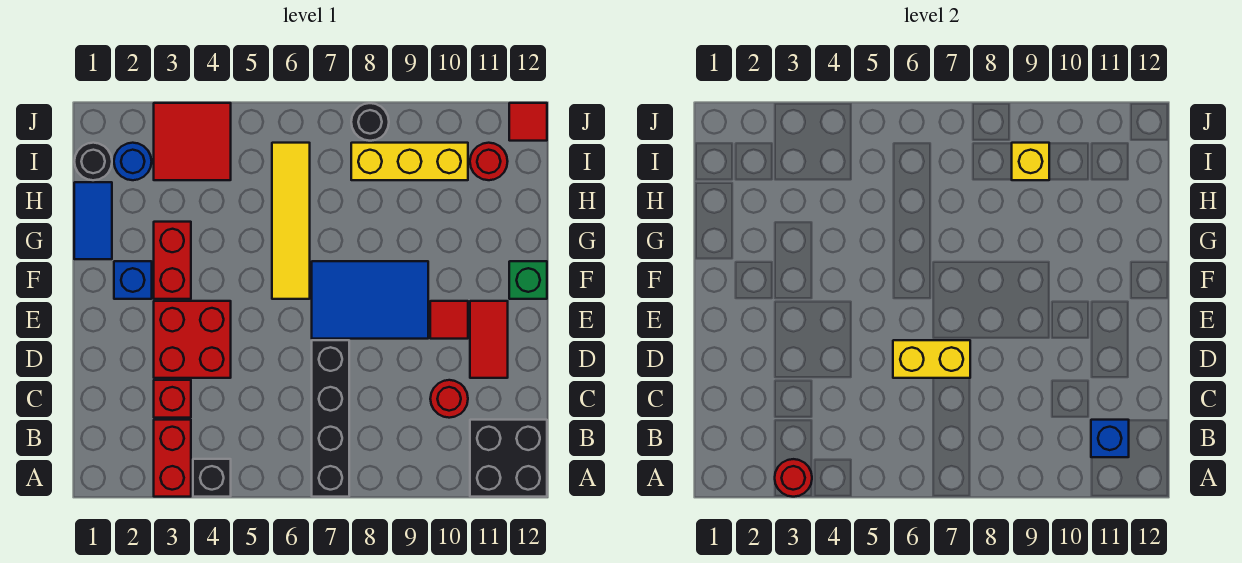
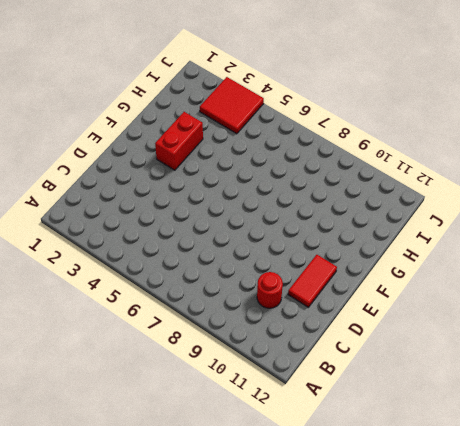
none -> red 1x2 brick [154,420,191,497]
none -> black 1x1 brick [193,459,231,497]
none -> black 1x4 brick [312,340,349,497]

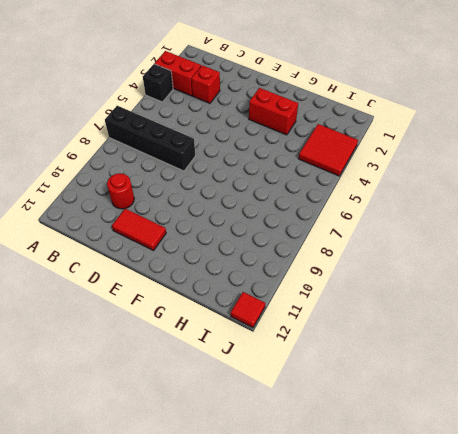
none -> black 2x2 brick [470,420,547,497]
none -> red 2x2 brick [154,301,231,378]
none -> blue 2x3 tile [312,261,428,339]

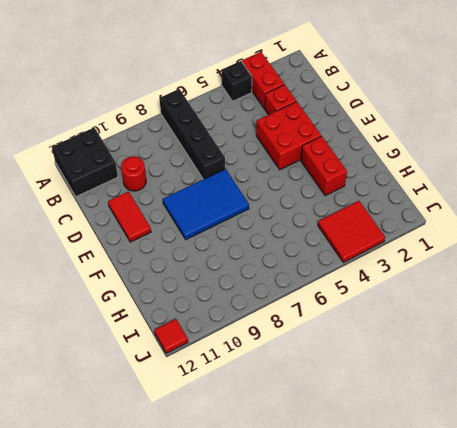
none -> red 1x1 tile [430,301,468,339]
none -> blue 1x1 brick [114,261,152,299]
none -> yellow 1x4 tile [272,143,310,299]

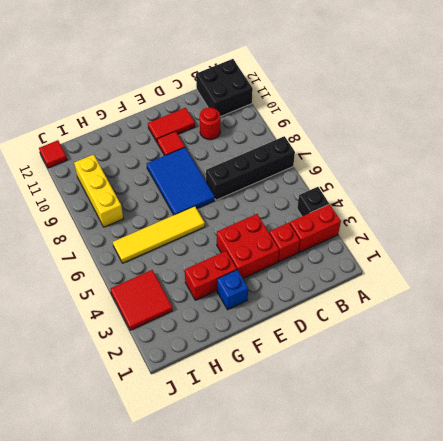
none -> green 1x1 brick [509,261,547,299]
none -> blue 1x2 tile [74,182,112,259]
none -> black 1x1 round brick [74,143,112,180]

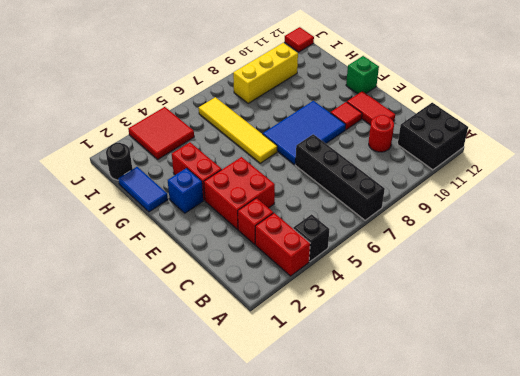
none -> blue 1x1 round brick [114,143,152,180]
none -> red 1x1 round brick [470,143,508,180]
none -> black 1x1 round brick [351,103,389,141]

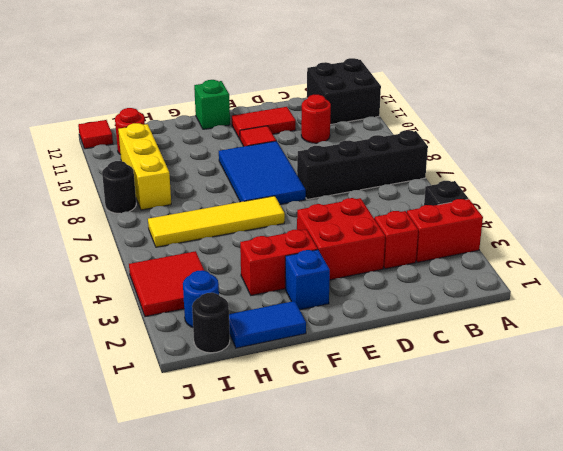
none -> red 1x1 round brick [775,459,812,497]
none -> blue 1x1 brick [1091,420,1129,457]
none -> yellow 1x2 brick [893,340,970,378]

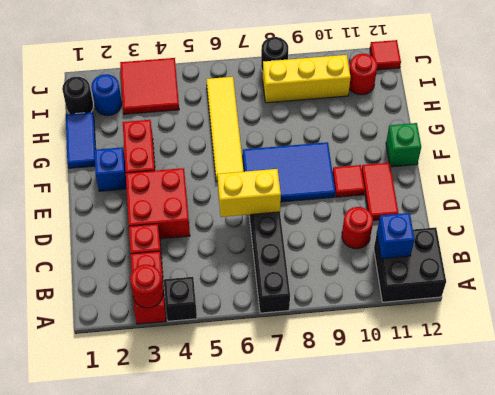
none -> yellow 1x1 brick [1012,143,1049,180]

